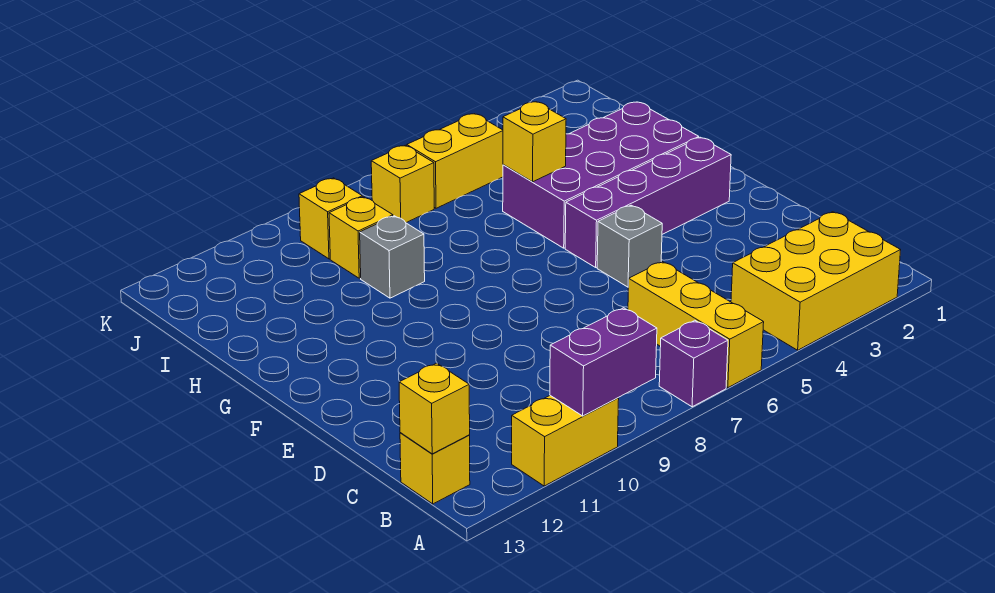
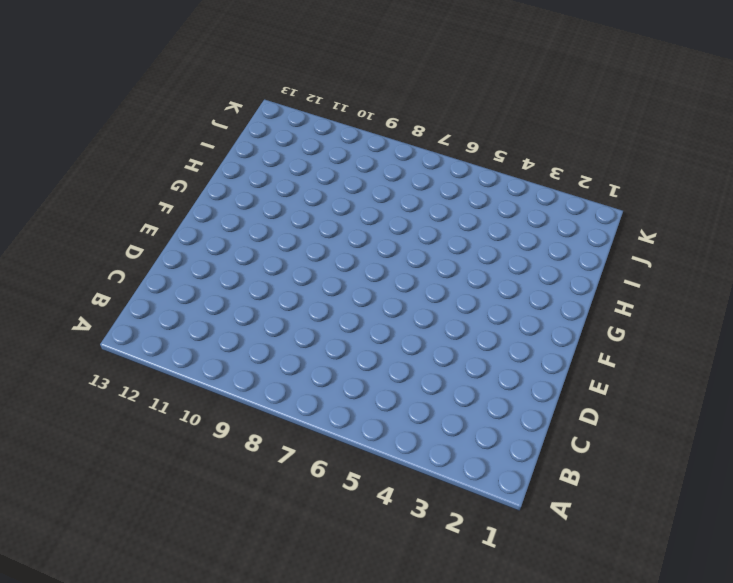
none -> yellow 2x3 brick [731,212,901,350]
none -> yellow 1x3 brick [628,262,764,388]
none -> purple 1x1 brick [659,320,728,407]

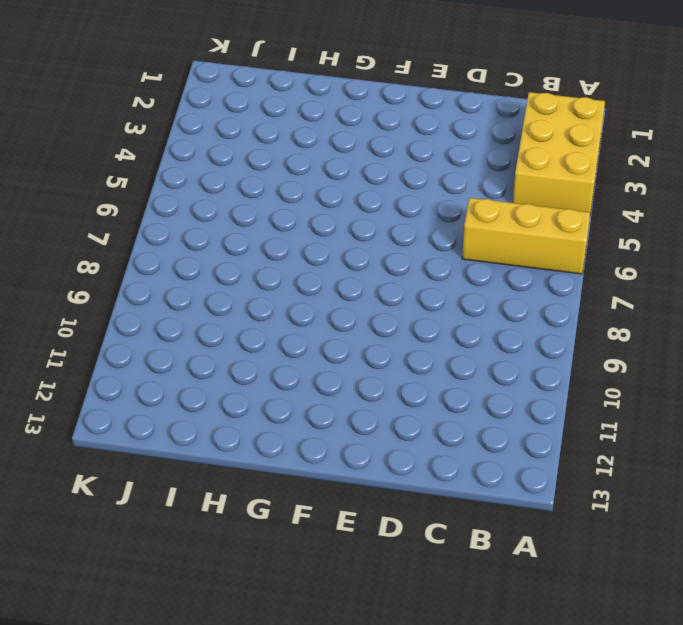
none -> purple 1x1 brick [659,320,728,407]
none -> yellow 1x2 brick [512,395,619,486]
none -> yellow 1x1 brick [400,433,470,504]

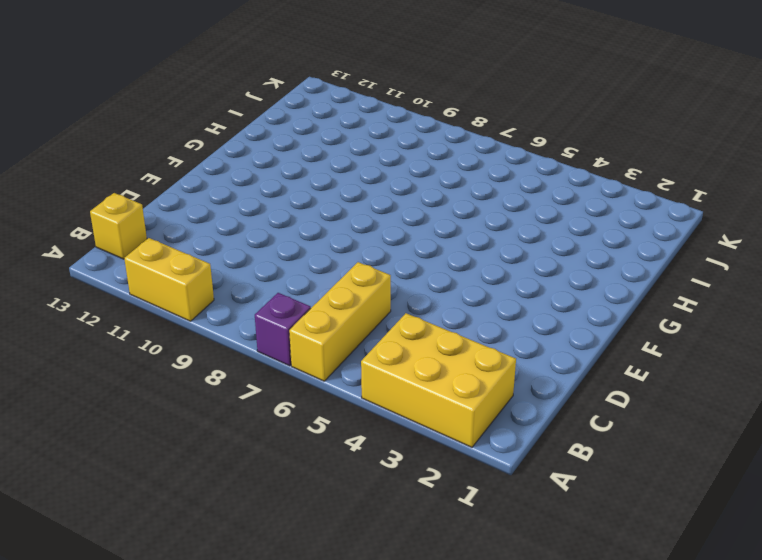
none -> grey 1x1 brick [597,205,662,287]
none -> purple 1x4 brick [565,137,731,267]
none -> purple 2x4 brick [503,102,699,248]

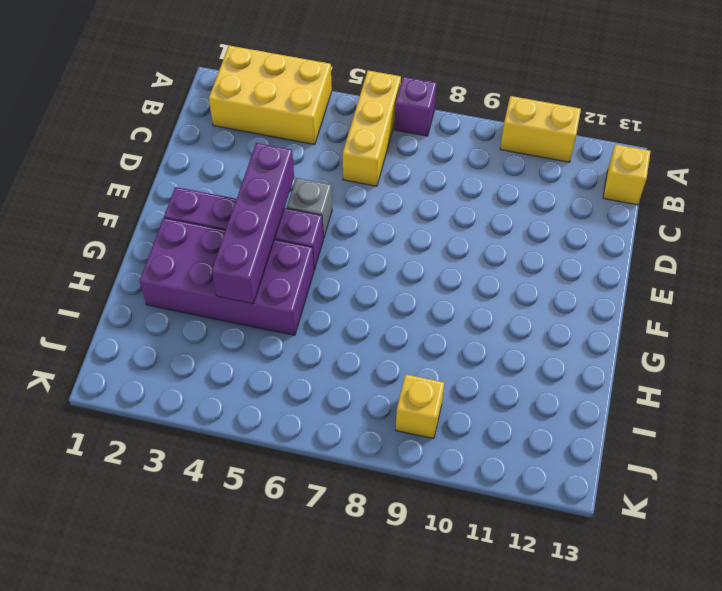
purple 1x4 brick [212,143,294,304] -> none
none -> grey 1x1 brick [360,216,425,298]
none -> yellow 1x1 brick [329,197,393,278]
none -> yellow 1x2 brick [407,114,503,208]

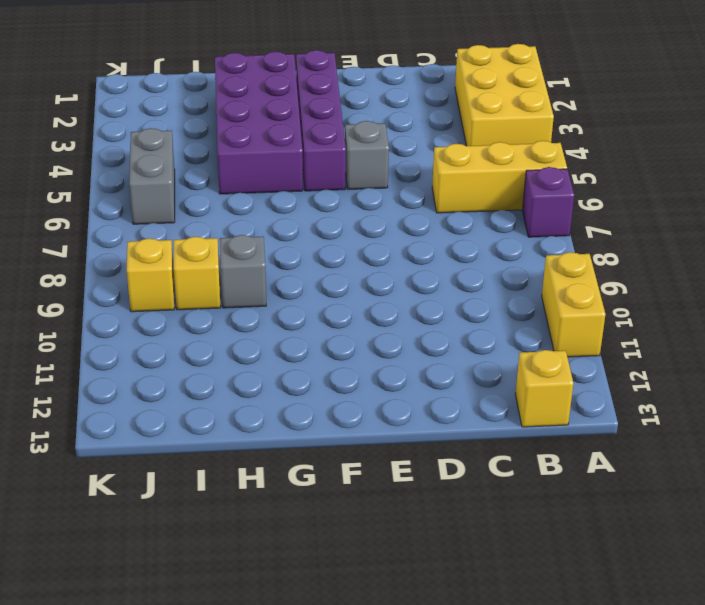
grey 1x2 brick [129,128,175,224] -> yellow 1x2 brick [407,114,503,208]
none -> yellow 1x1 brick [371,145,434,223]
none -> purple 1x2 brick [550,308,657,416]
none -> yellow 1x1 brick [399,363,470,454]

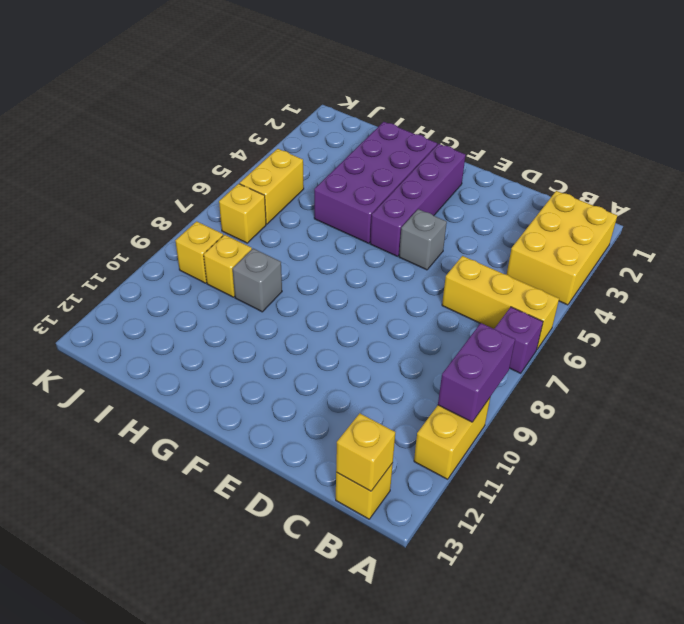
none -> yellow 1x1 brick [503,102,566,182]

